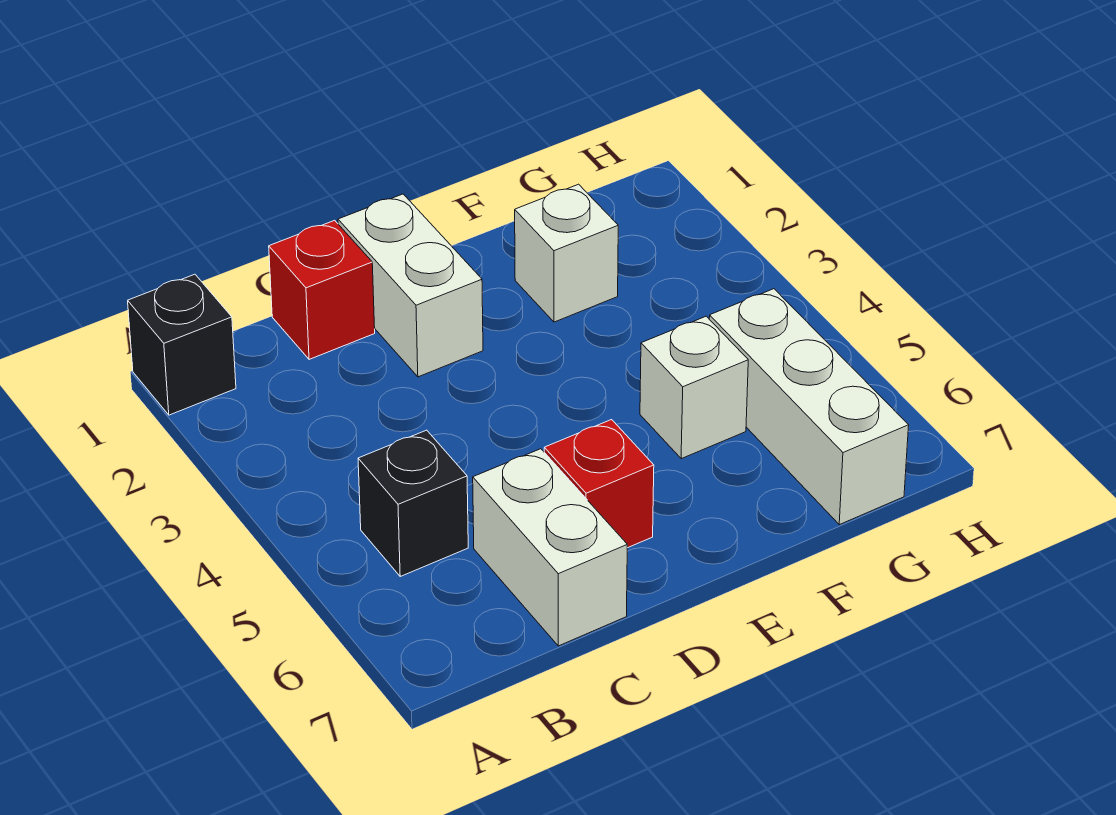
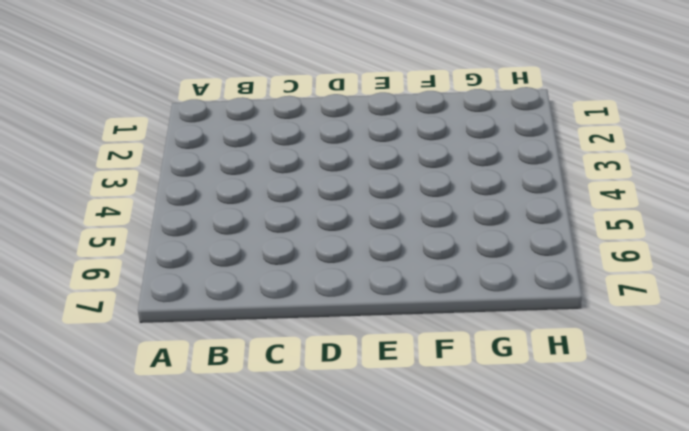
none -> black 1x1 brick [128,274,236,415]
none -> black 1x1 brick [358,430,468,576]

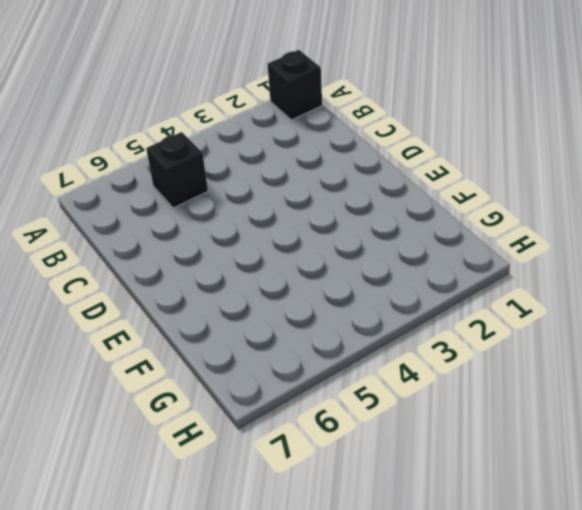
none -> red 1x1 brick [269,220,375,359]
none -> white 1x2 brick [473,449,627,646]

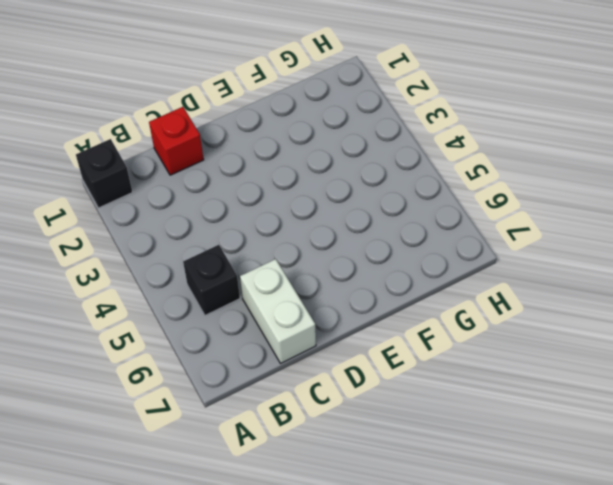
none -> white 1x2 brick [338,194,483,377]
none -> red 1x1 brick [544,420,654,548]

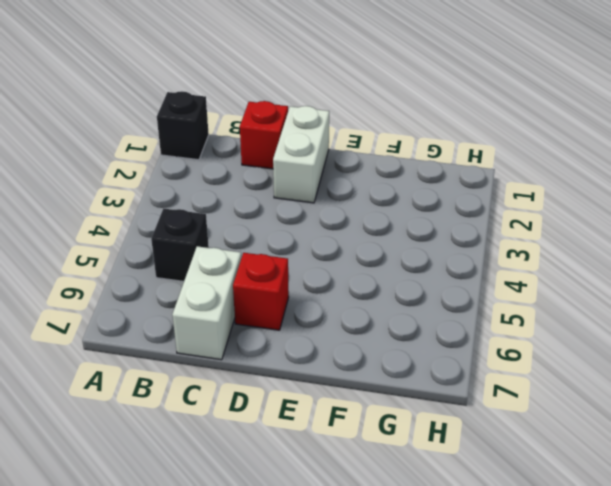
none -> white 1x1 brick [515,184,618,322]
none -> white 1x1 brick [640,316,748,459]

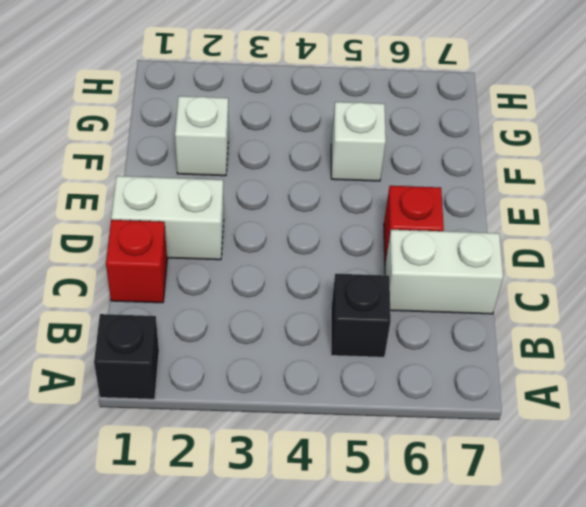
none -> white 1x3 brick [709,289,909,525]

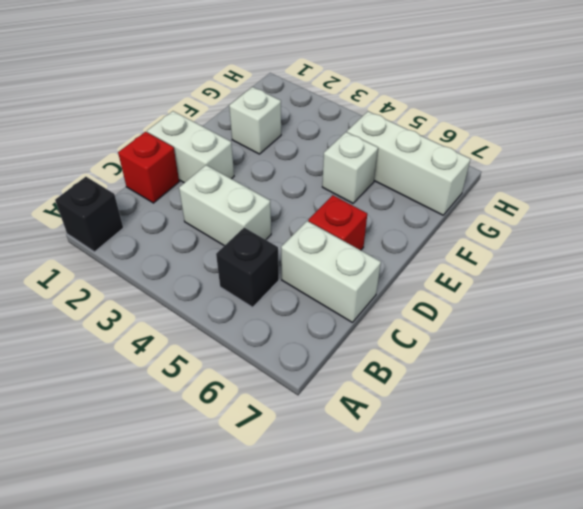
white 1x2 brick [179,165,271,246] -> none

